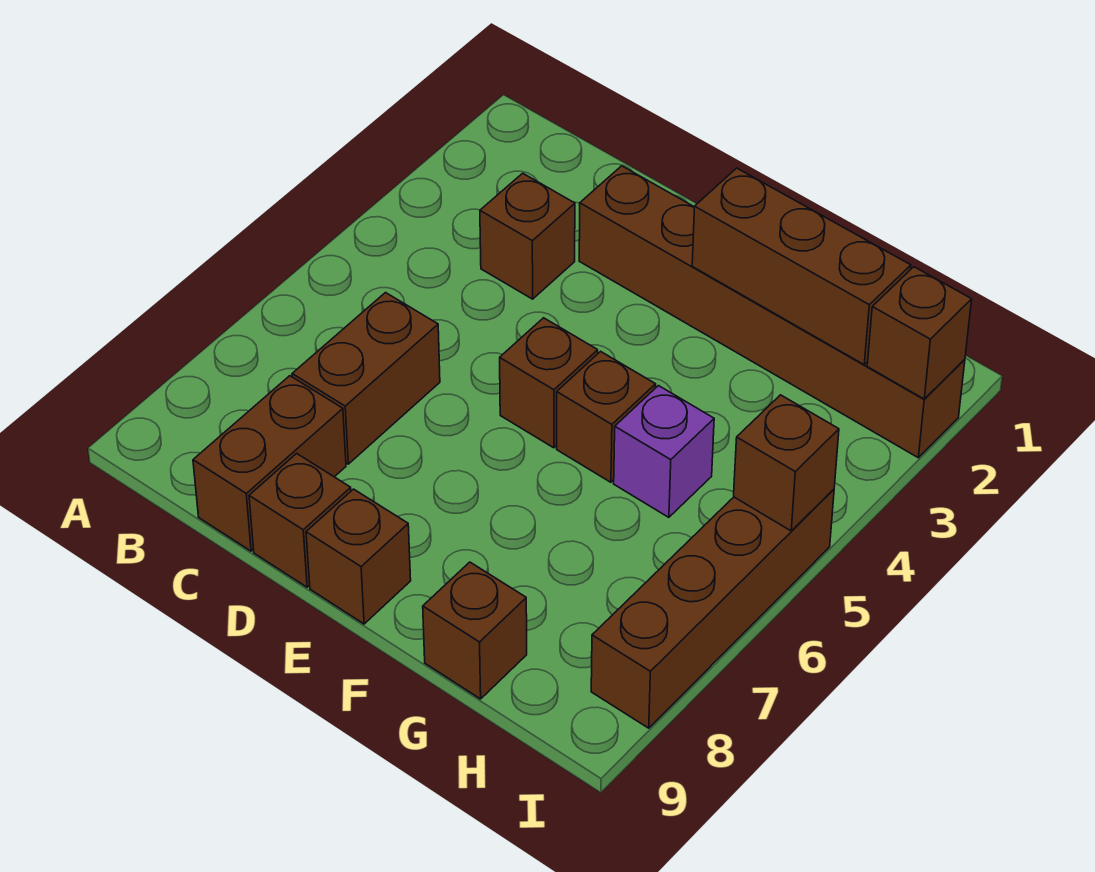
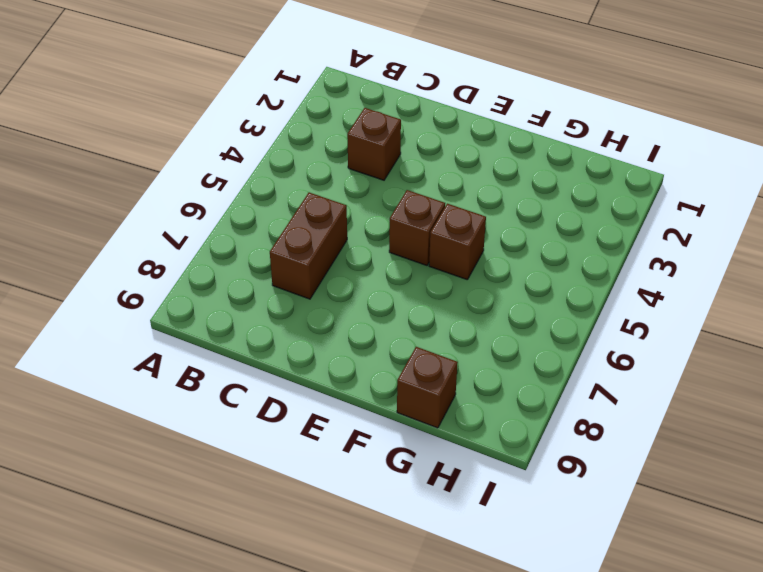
none -> brown 1x2 brick [193,376,346,551]
none -> brown 1x6 brick [579,166,965,458]
none -> brown 1x1 brick [249,453,351,587]

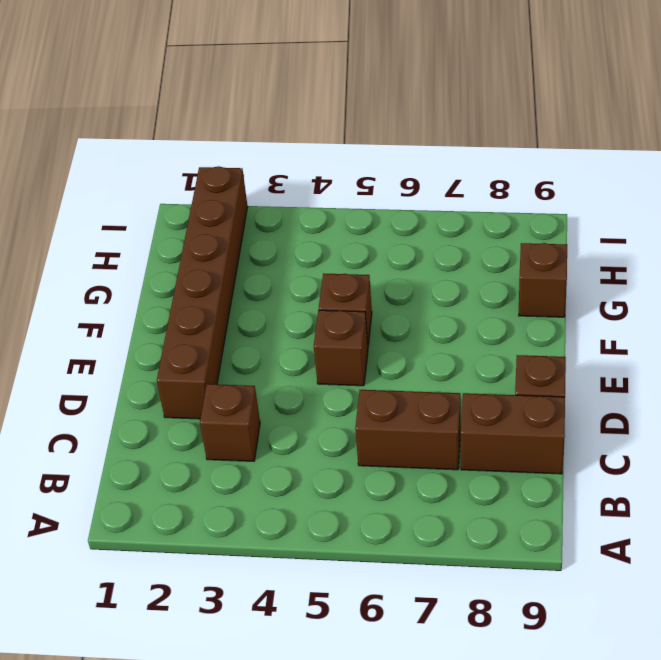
none -> brown 1x1 brick [306,489,411,624]
none -> purple 1x1 brick [614,386,714,517]
none -> brown 1x4 brick [591,489,834,728]

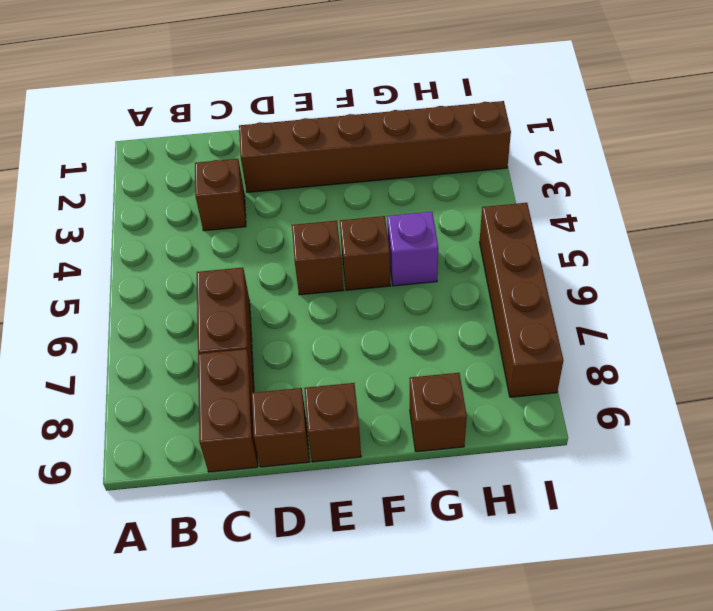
none -> brown 1x3 brick [692,168,911,364]
none -> brown 1x1 brick [867,267,972,399]
none -> brown 1x1 brick [734,395,839,531]

